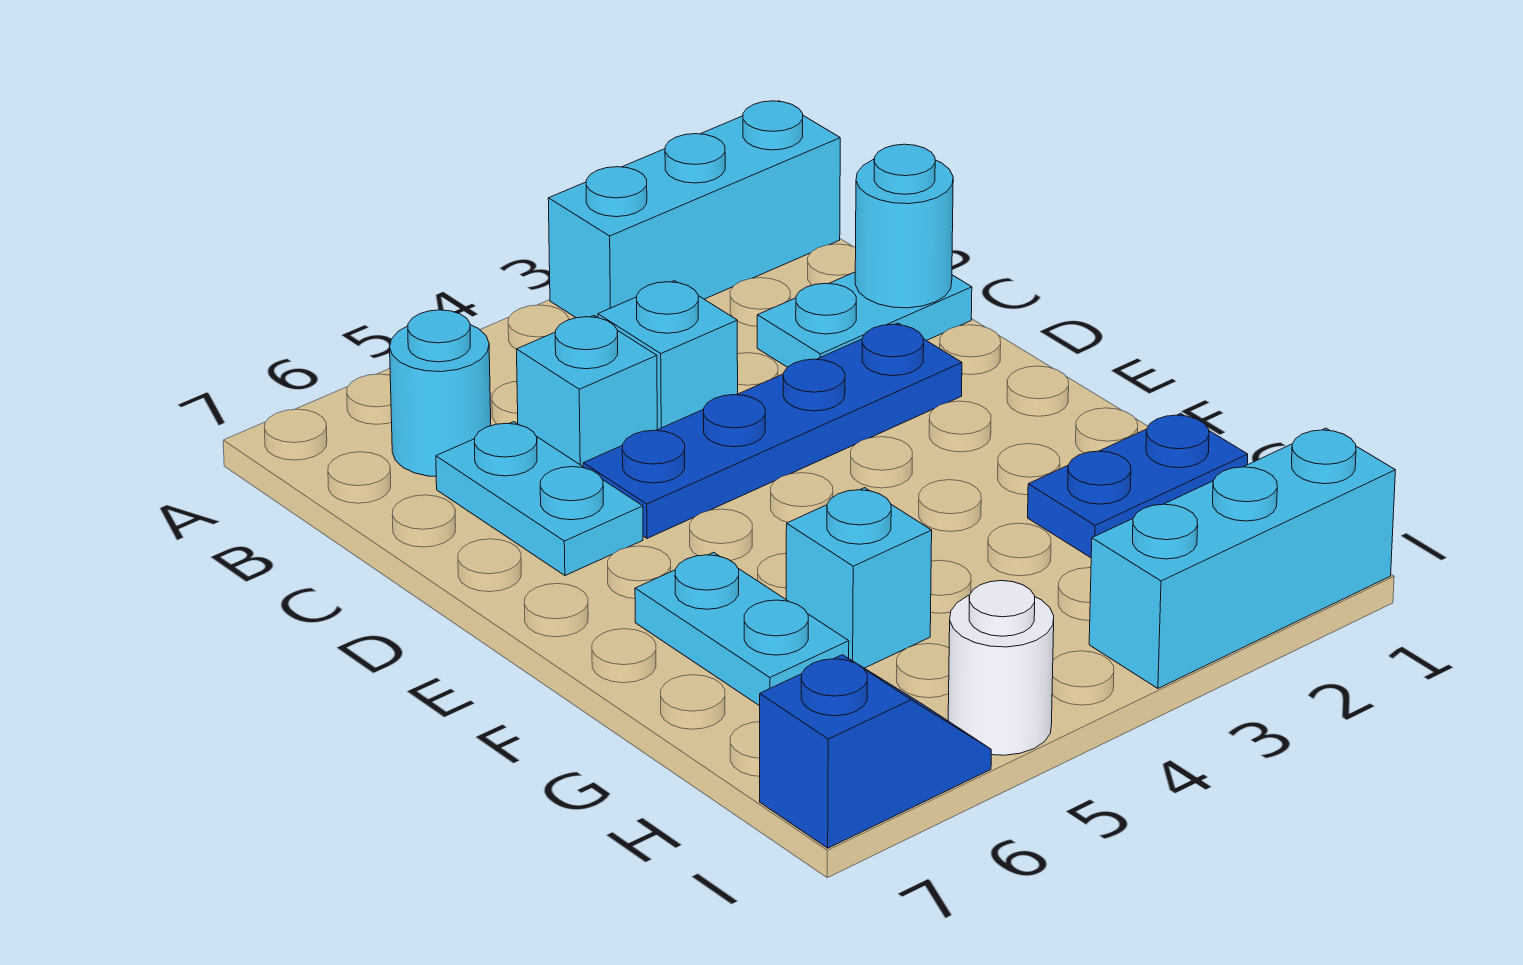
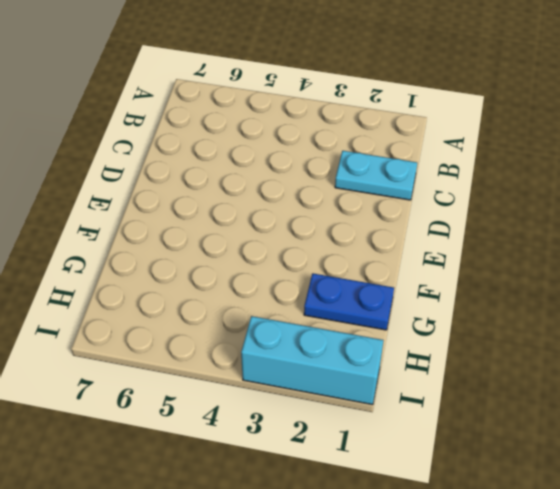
none -> cyan 1x3 brick [548,101,840,318]
none -> cyan 1x1 round brick [390,310,491,477]
none -> cyan 1x1 brick [598,281,738,430]

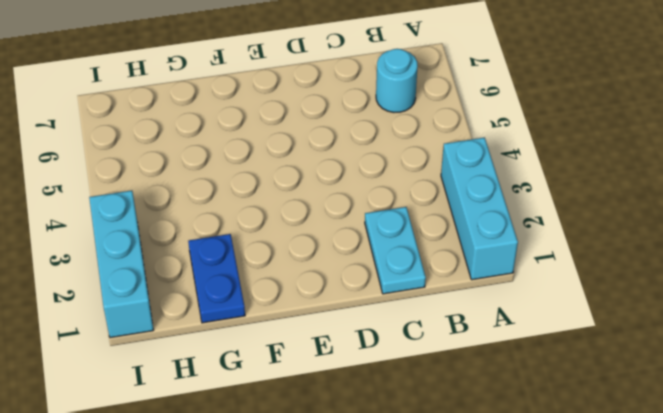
none -> cyan 1x1 brick [598,281,738,430]
none -> cyan 1x1 brick [517,316,657,466]
none -> cyan 1x2 plate [436,422,643,575]

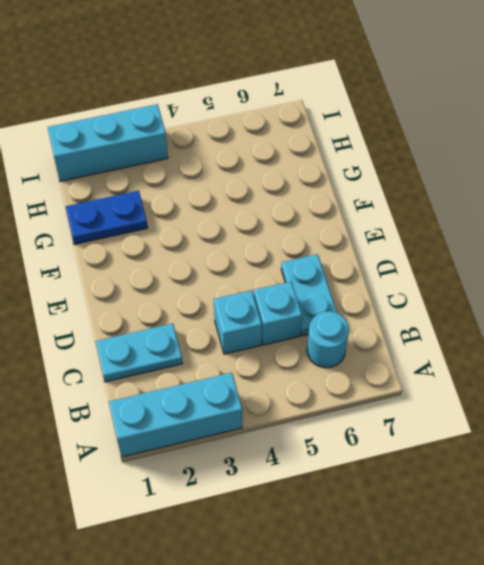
none -> blue 1x4 plate [583,323,962,538]
none -> cyan 1x2 plate [635,552,849,706]
none -> cyan 1x1 brick [786,488,932,668]

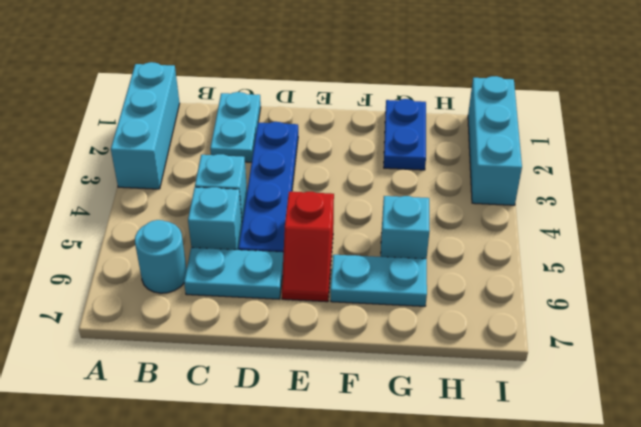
red 1x2 slope [282,192,334,302] -> none
none -> white 1x1 round brick [948,581,1054,755]
none -> blue 1x2 slope [760,655,991,848]
none -> cyan 1x1 round brick [855,144,953,308]

